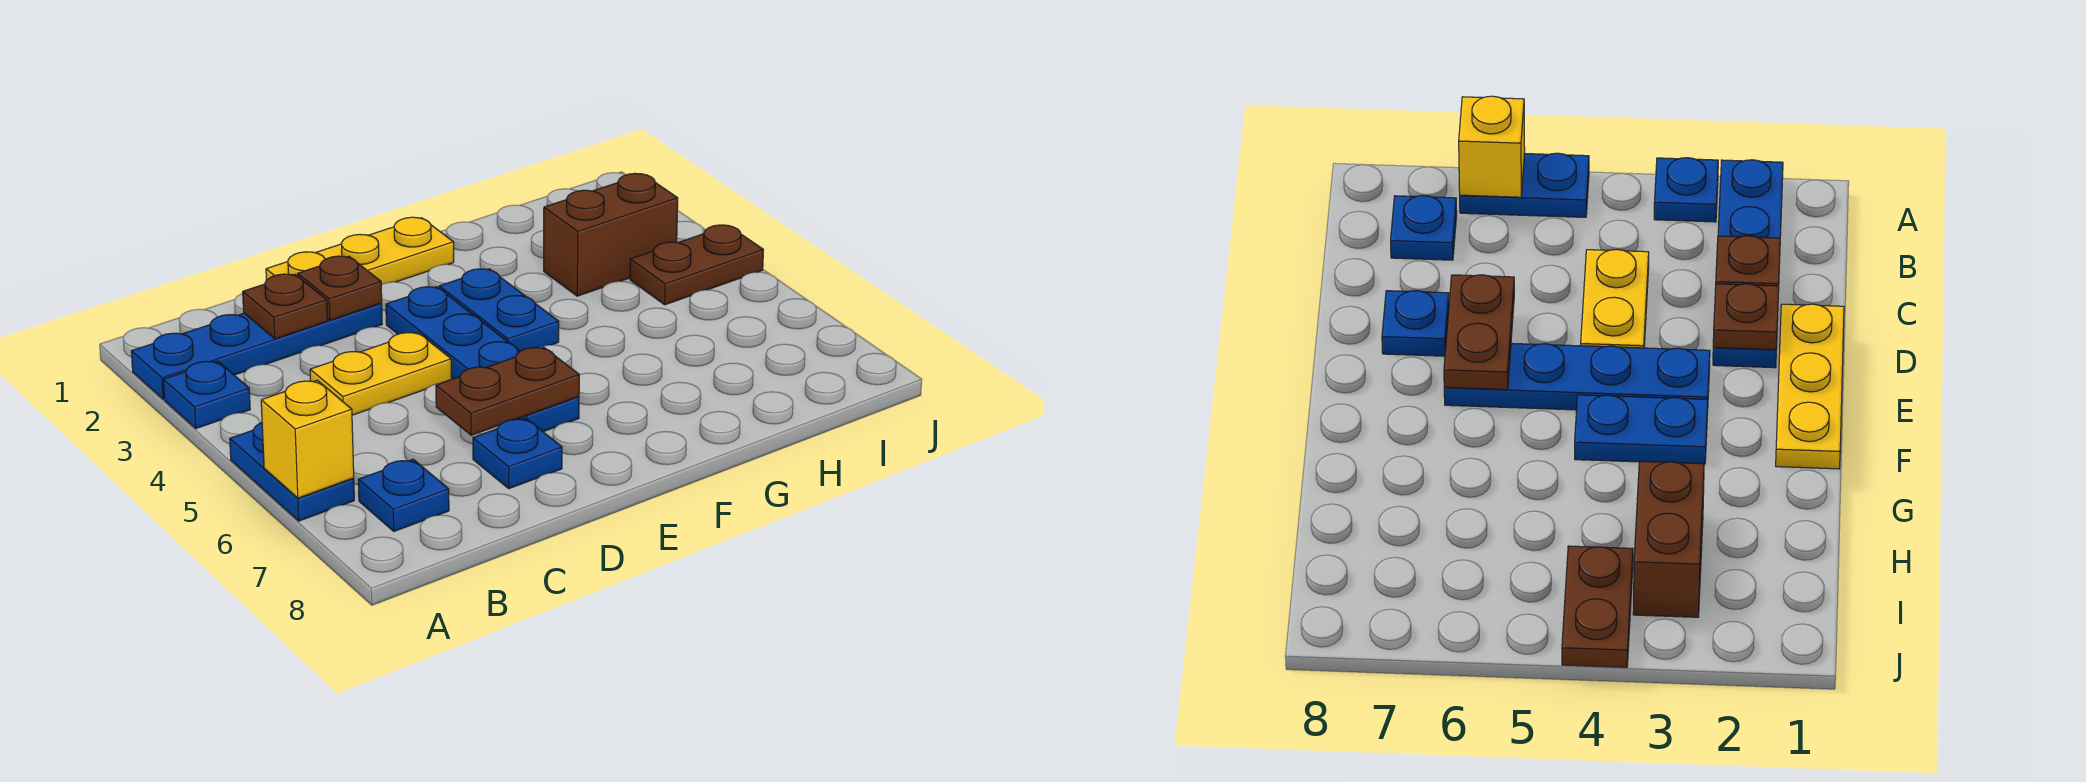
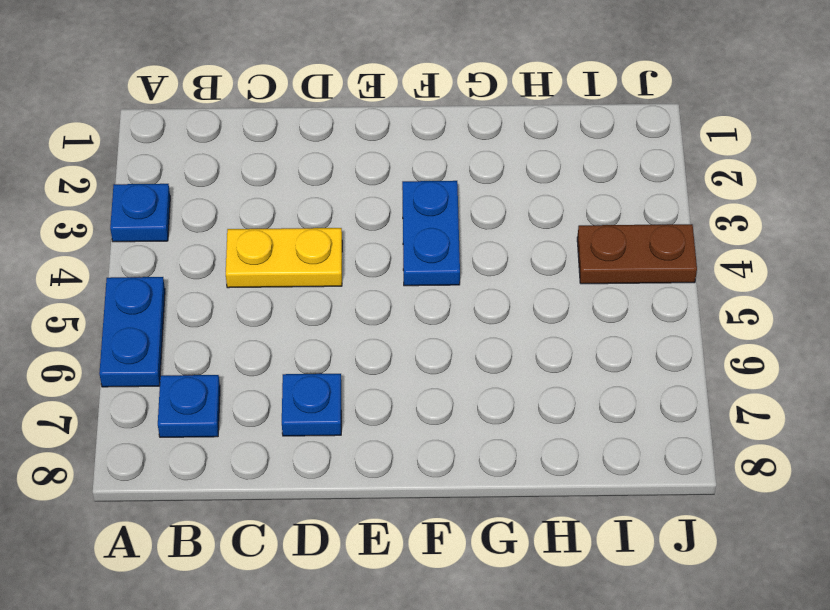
none -> blue 1x4 plate [131,303,382,399]
none -> yellow 1x3 plate [266,217,454,285]
none -> blue 1x4 plate [386,287,579,432]

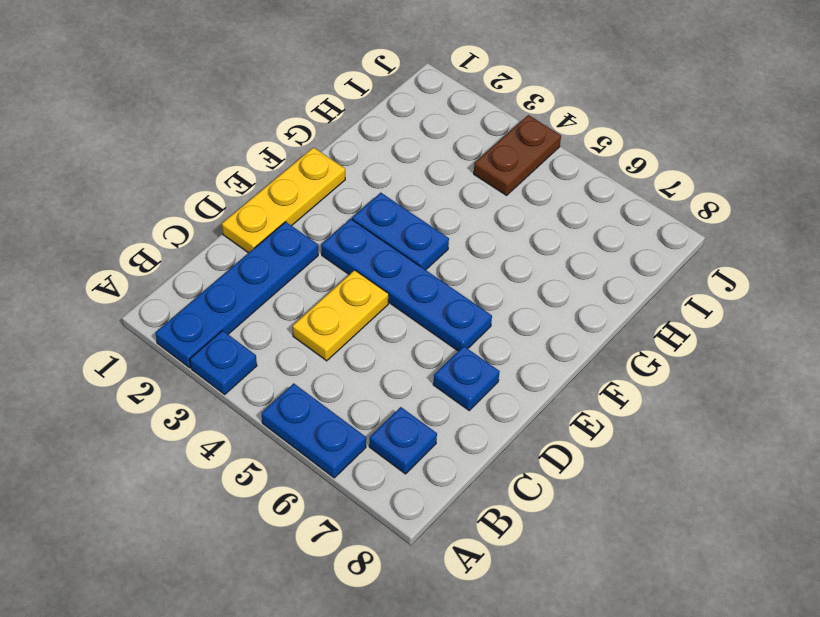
none -> brown 1x2 brick [544,173,678,296]
none -> yellow 1x1 brick [261,380,354,498]
none -> brown 1x1 plate [243,274,327,339]

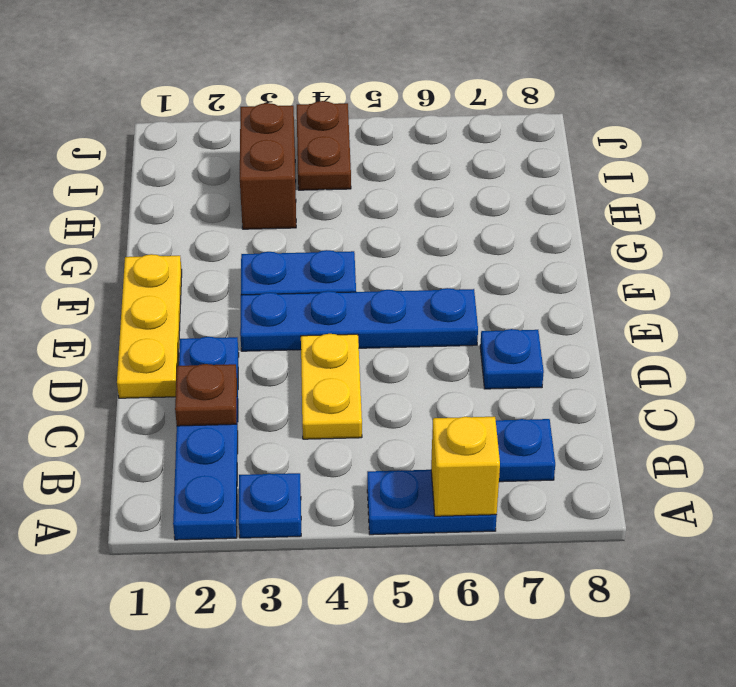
none -> brown 1x1 plate [298,256,382,320]
none -> brown 1x2 plate [436,347,579,435]

